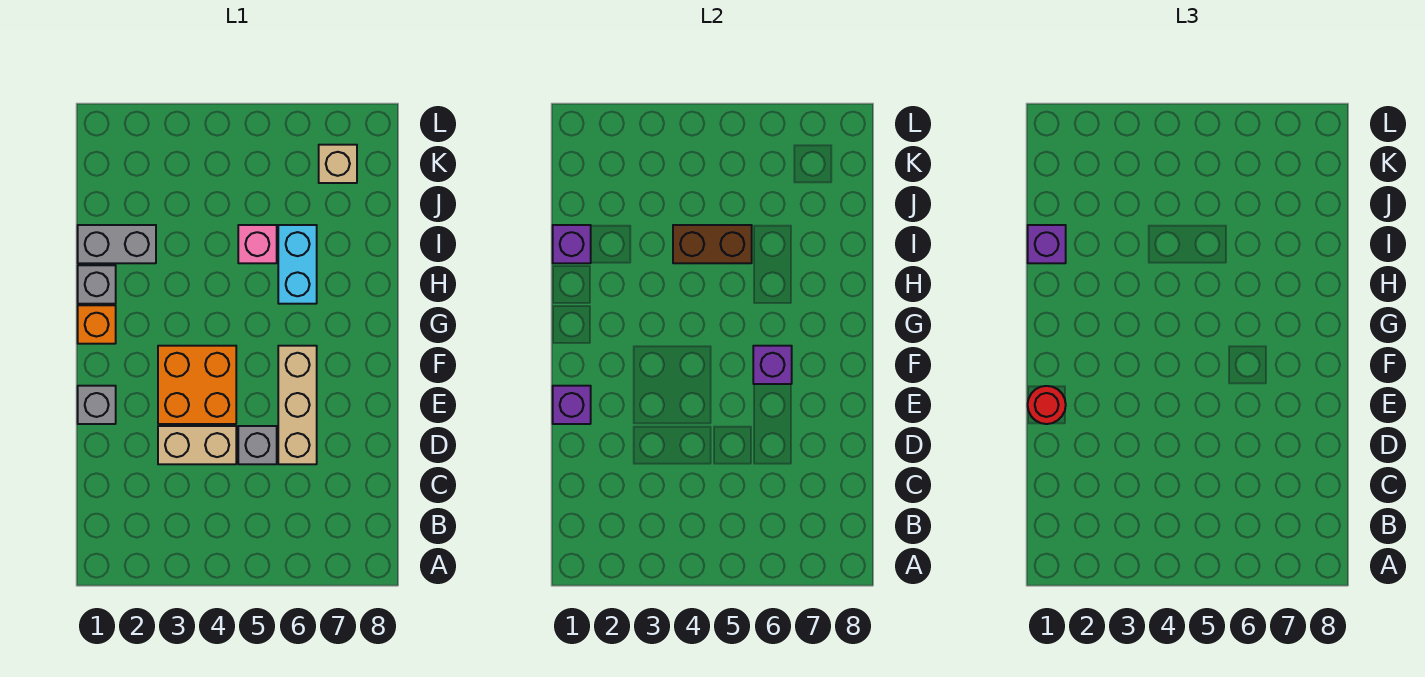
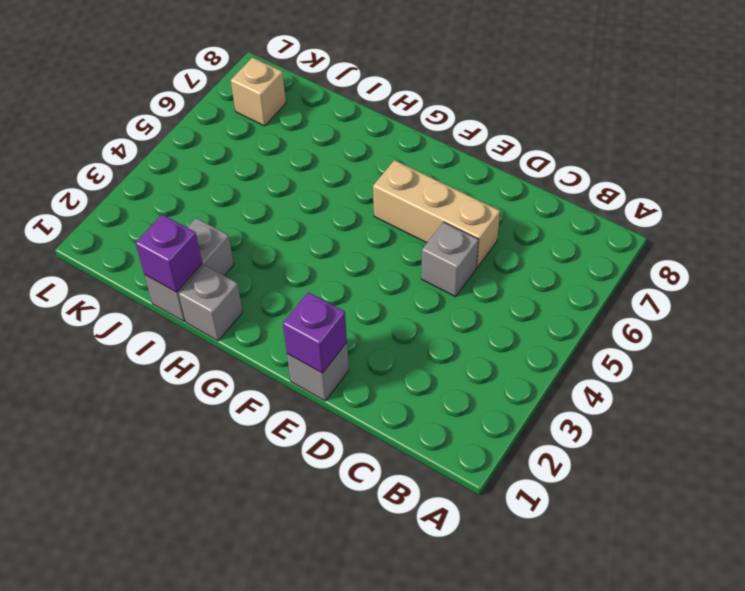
none -> tan 1x2 brick [158,426,236,464]
none -> orange 2x2 brick [158,346,236,424]
none -> orange 1x1 brick [78,305,116,344]

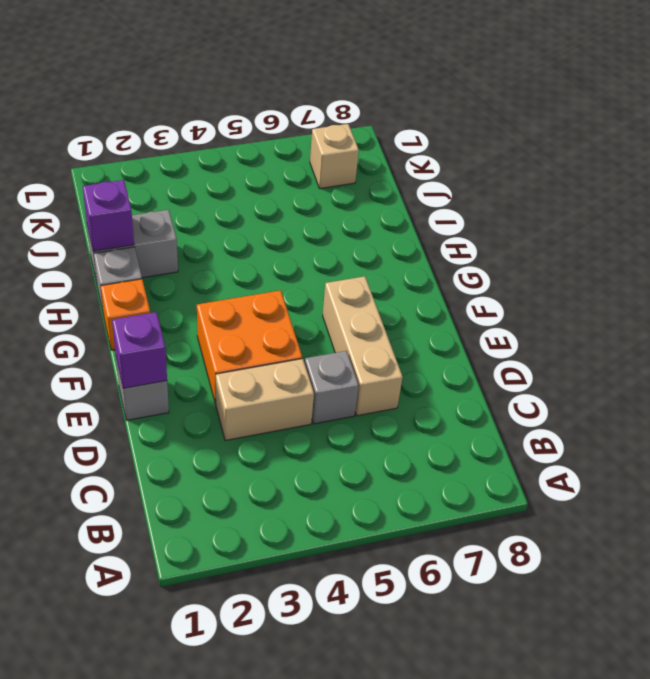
none -> cyan 1x2 brick [278,225,317,304]
none -> pink 1x1 brick [238,225,277,263]
none -> purple 1x1 brick [753,346,792,384]

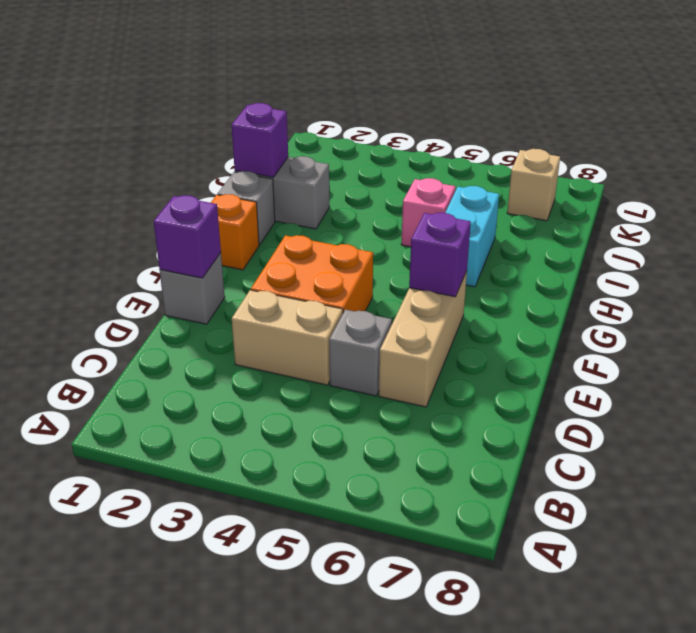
none -> brown 1x2 brick [673,225,752,263]
none -> red 1x1 round brick [1028,386,1066,424]
none -> purple 1x1 brick [1028,225,1066,263]

